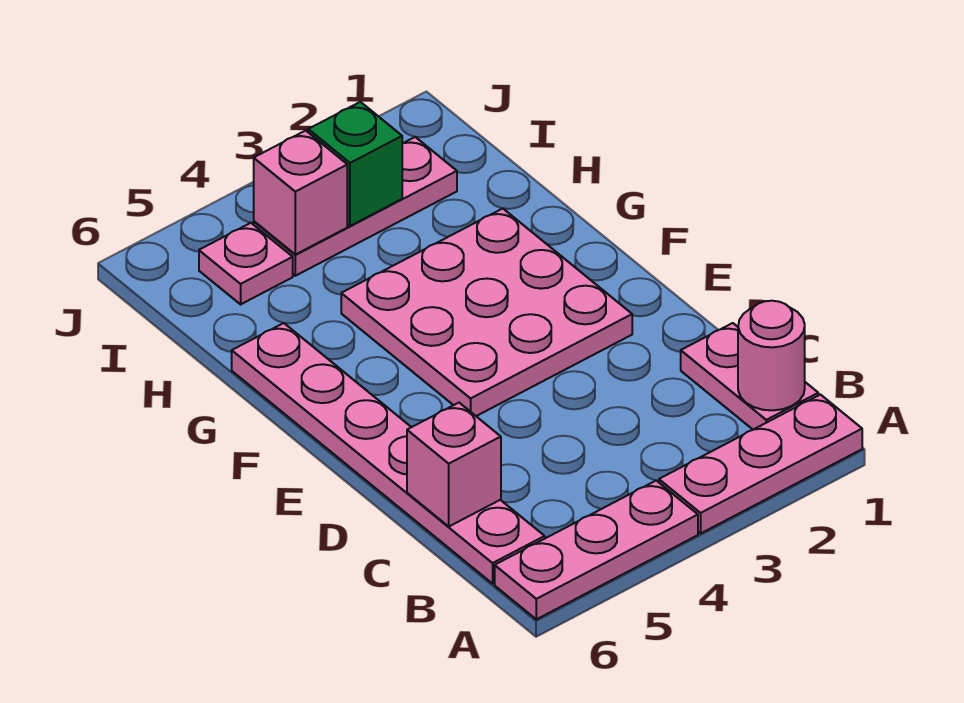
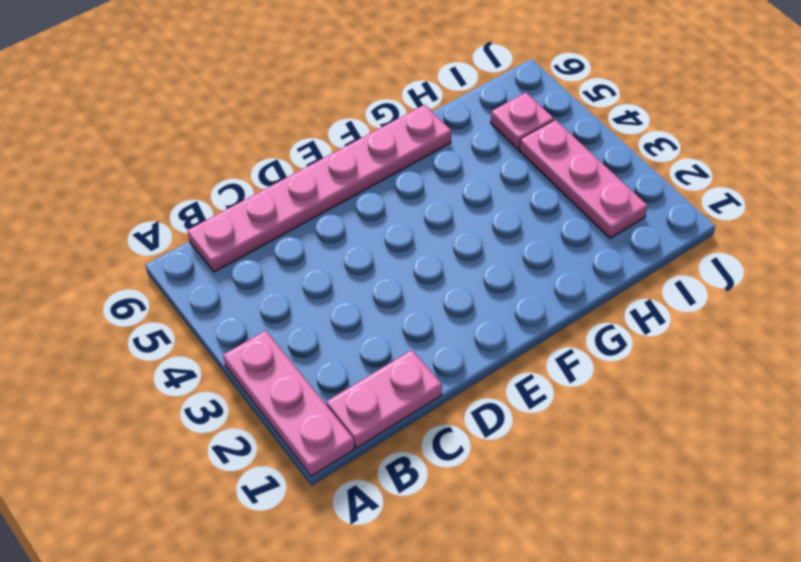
none -> pink 1x3 plate [495,481,698,619]
none -> pink 3x3 plate [341,208,632,416]

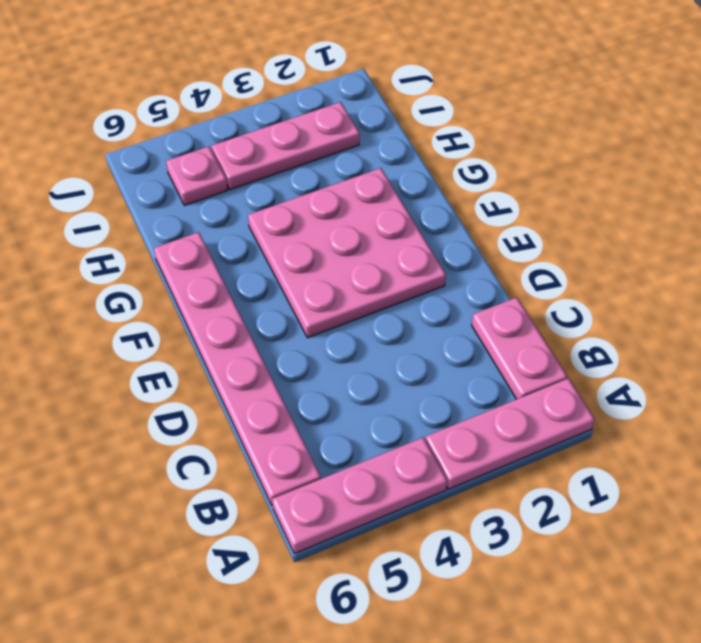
none -> pink 1x1 round brick [738,301,805,410]
none -> pink 1x1 brick [407,403,501,526]

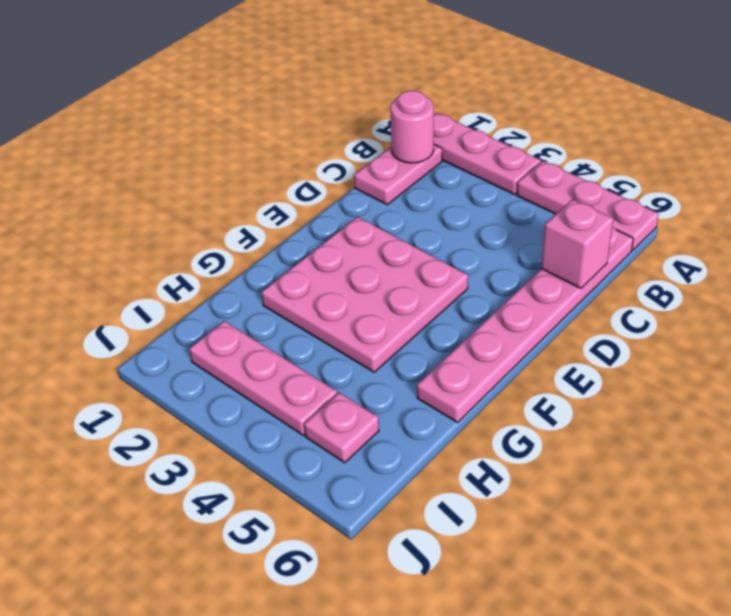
none -> green 1x1 brick [308,102,402,226]
none -> pink 1x1 brick [254,131,347,255]

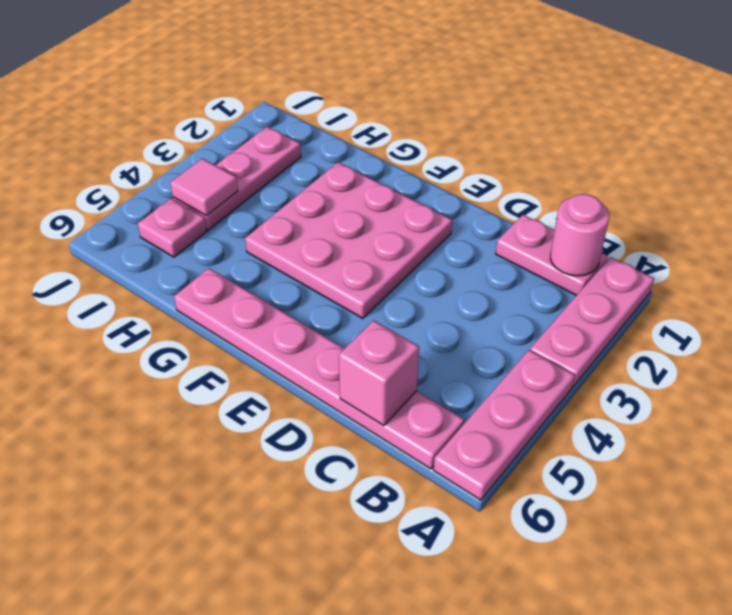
pink 1x1 tile [170,159,238,215] -> pink 1x1 brick [254,131,347,255]
none -> green 1x1 brick [308,102,402,226]

